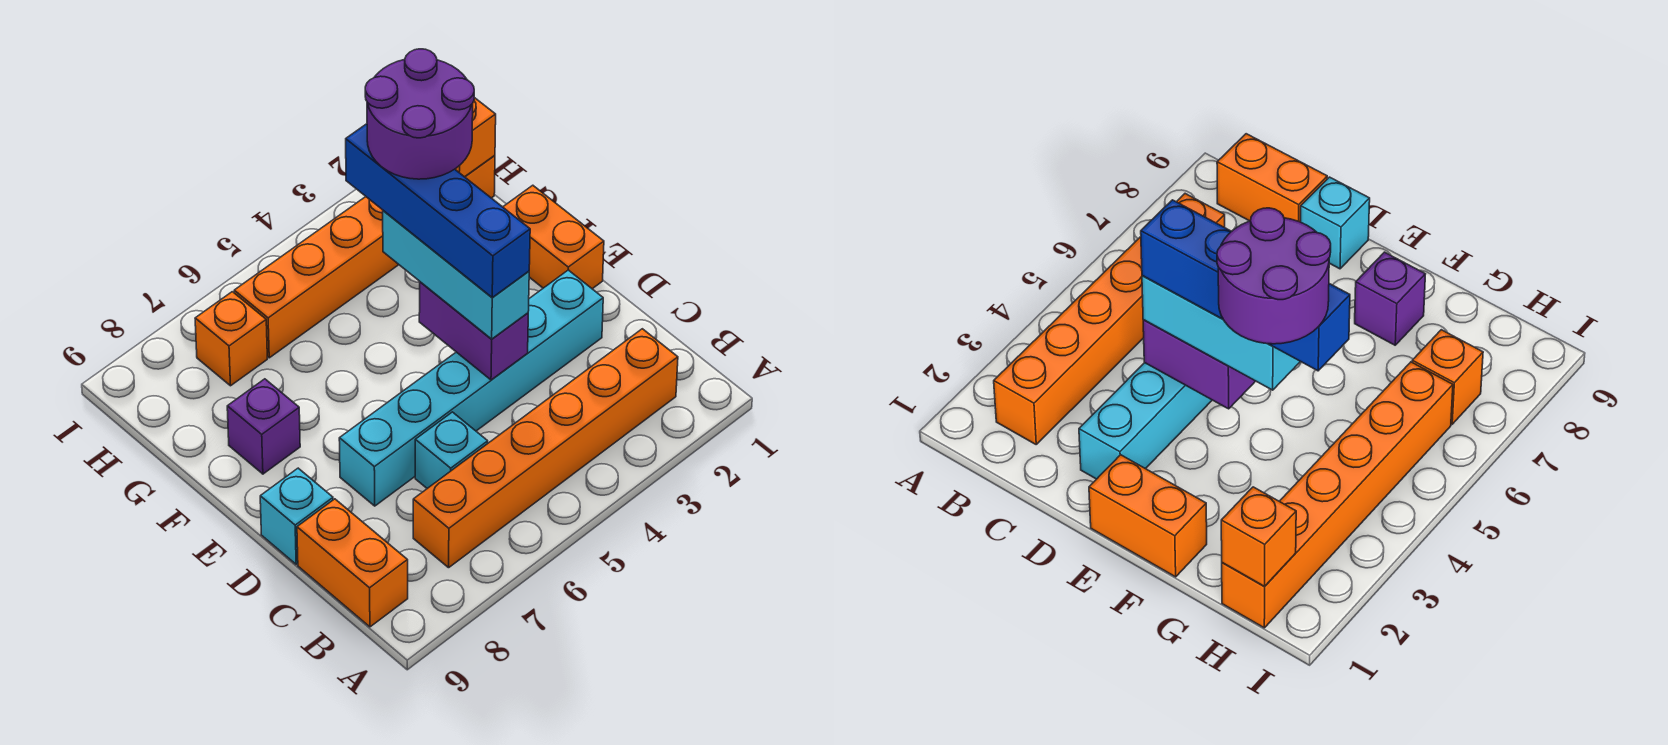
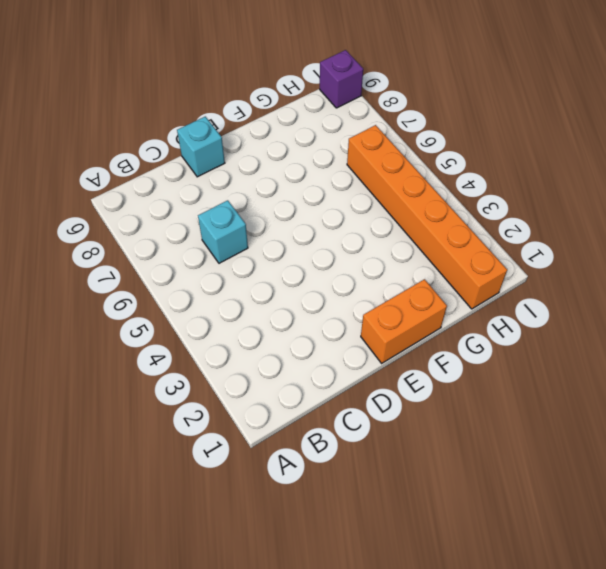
purple 1x1 brick [320,50,363,108] -> purple 1x1 brick moved to [227,379,300,474]
none -> orange 1x6 brick [413,329,678,568]
none -> orange 1x2 brick [297,499,408,627]
none -> cyan 1x6 brick [339,270,603,506]

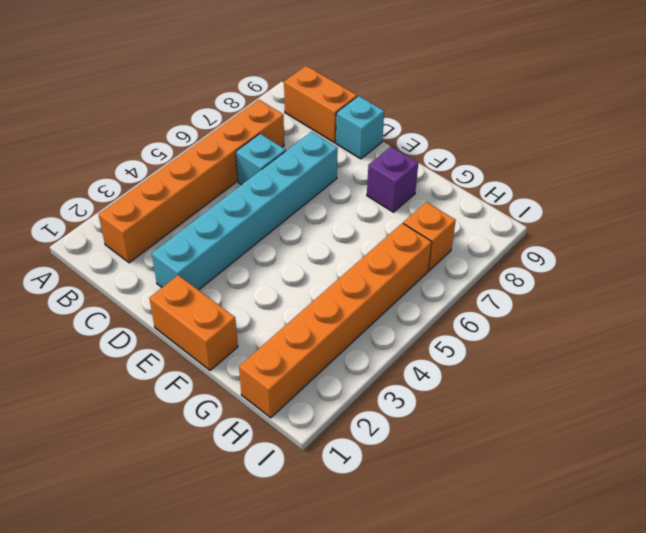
none -> purple 1x2 brick [419,282,528,380]
none -> orange 1x1 brick [455,98,496,177]
none -> cyan 1x3 brick [383,211,529,339]

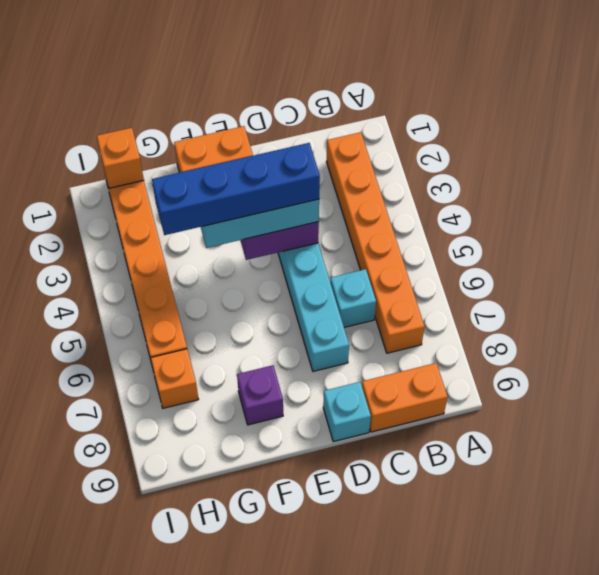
none -> purple 2x2 round brick [365,49,474,179]

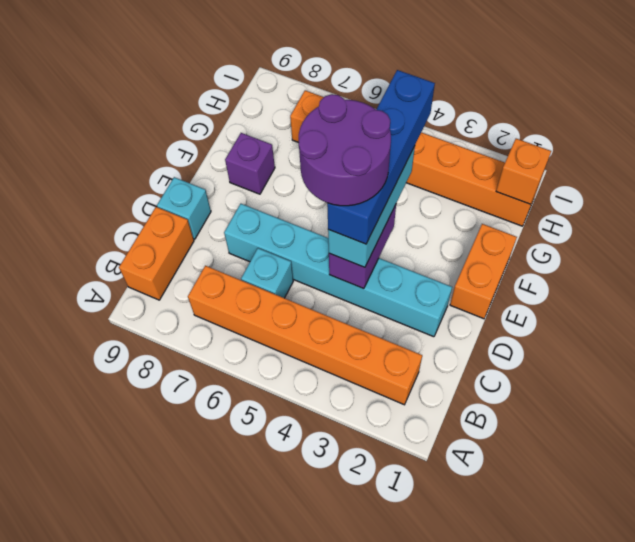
purple 2x2 round brick [299,94,391,206] -> purple 2x2 round brick moved to [365,49,474,179]

